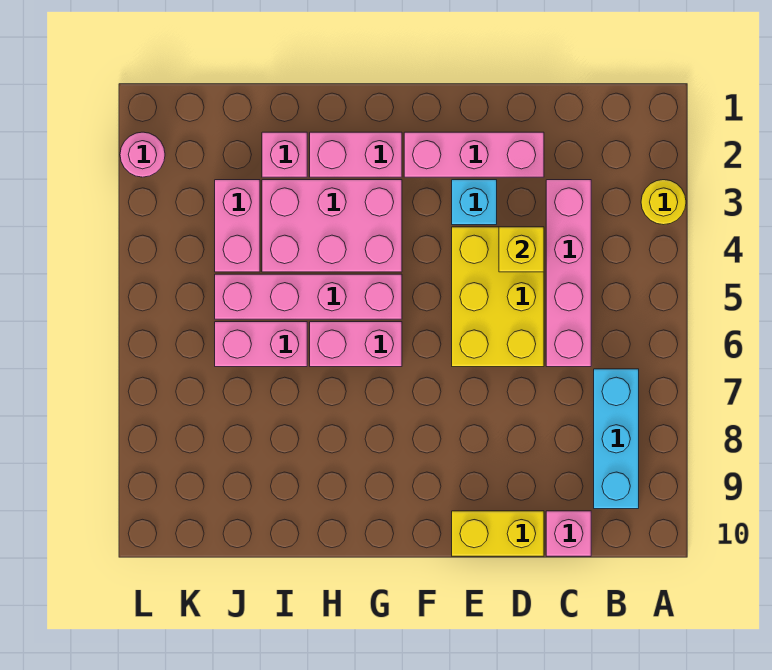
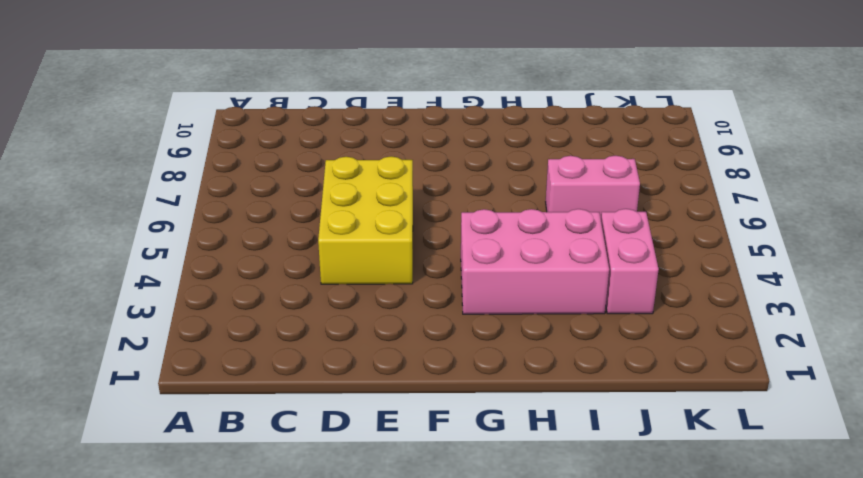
none -> yellow 1x1 round brick [641,180,686,225]
none -> cyan 1x3 brick [594,369,639,509]
none -> pink 1x4 brick [546,180,591,367]

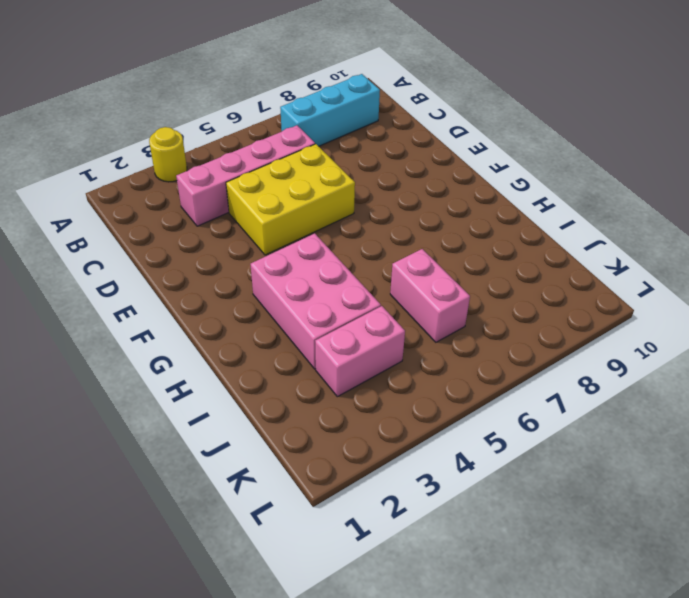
none -> pink 1x1 brick [546,511,591,556]
none -> pink 1x3 brick [404,132,544,177]
none -> yellow 1x2 brick [452,511,544,556]

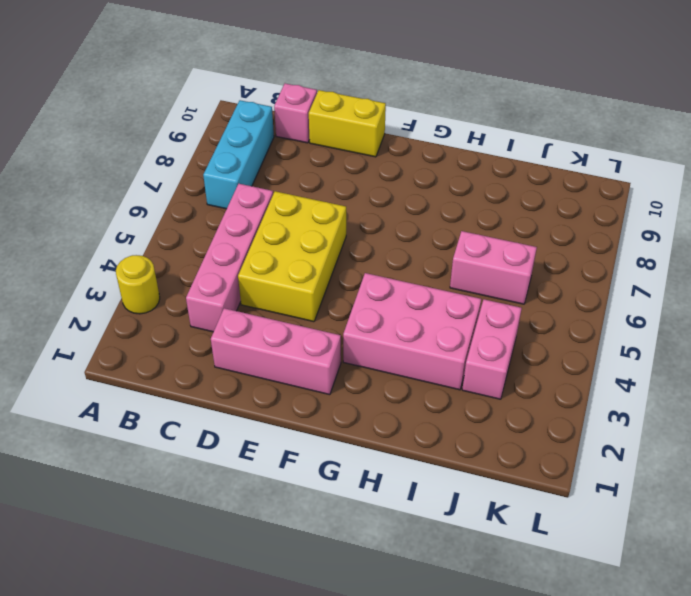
none -> cyan 1x1 brick [452,180,497,225]
none -> pink 1x2 brick [310,132,402,177]
none -> pink 1x4 brick [215,274,402,319]

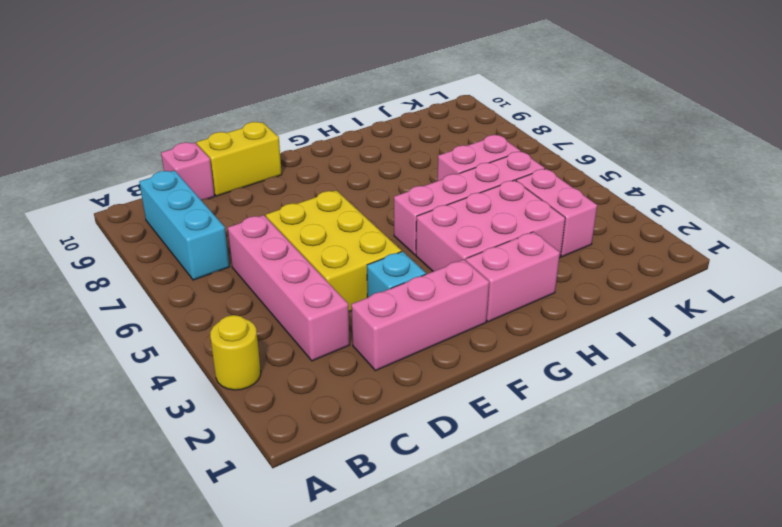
none -> pink 1x2 brick [310,322,402,367]
none -> pink 1x1 brick [262,132,307,177]
none -> pink 1x1 round brick [120,132,165,177]

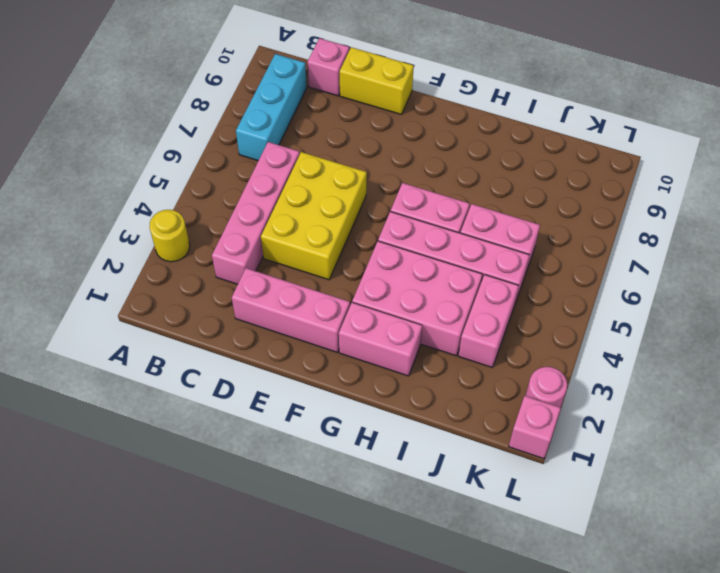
pink 1x1 brick [509,396,561,459] -> pink 1x1 brick moved to [262,132,307,177]
none -> cyan 1x1 brick [452,180,497,225]
none -> yellow 1x1 brick [499,227,544,272]

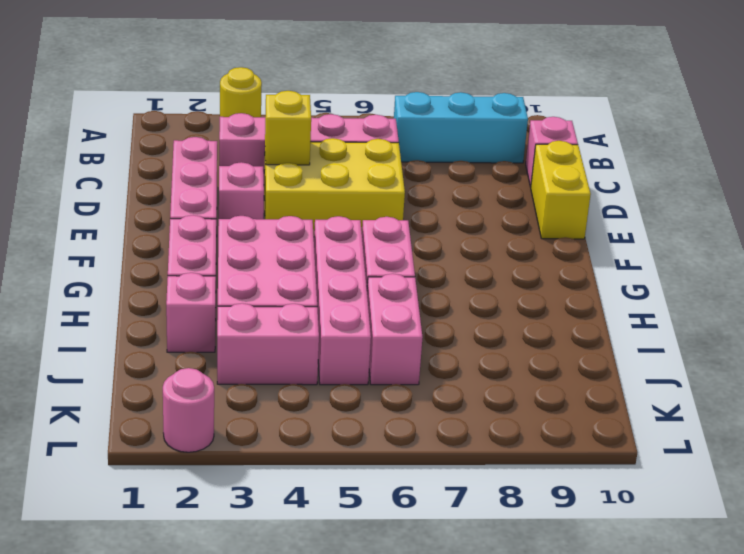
pink 1x1 brick [219,162,264,219] -> cyan 1x1 brick [452,180,497,225]

